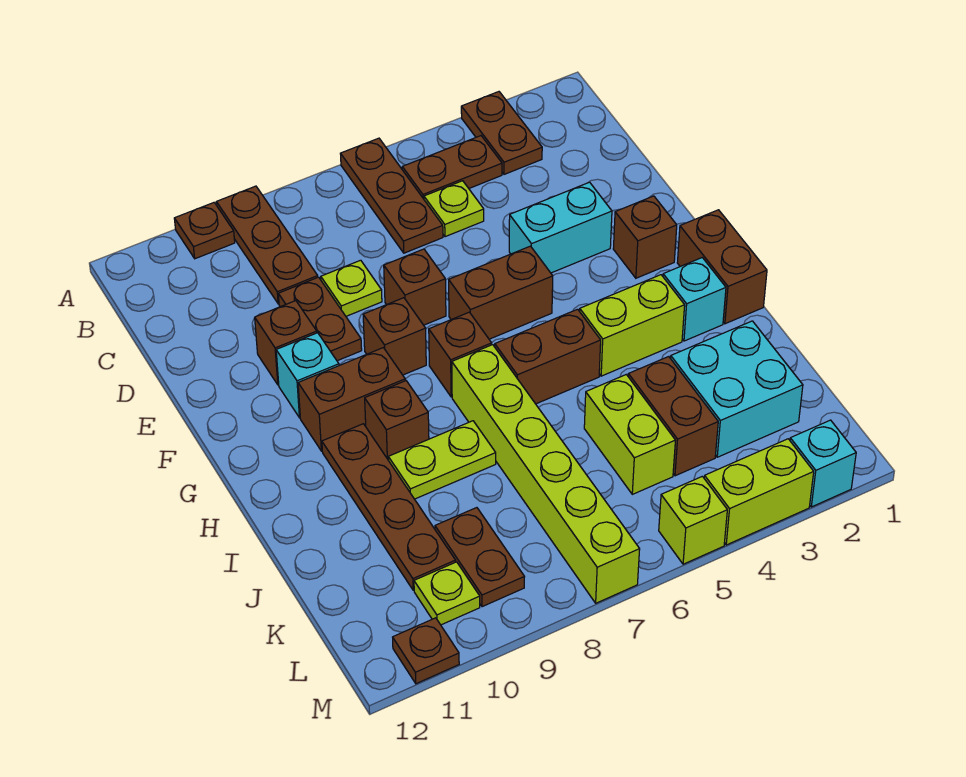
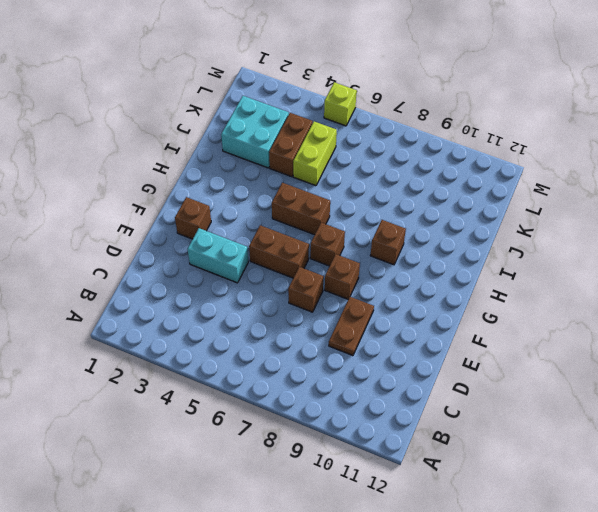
none -> brown 1x2 plate [461,92,542,174]
none -> brown 1x3 plate [340,138,443,253]
none -> brown 1x3 plate [216,186,318,304]
none -> brown 1x1 plate [174,203,235,259]

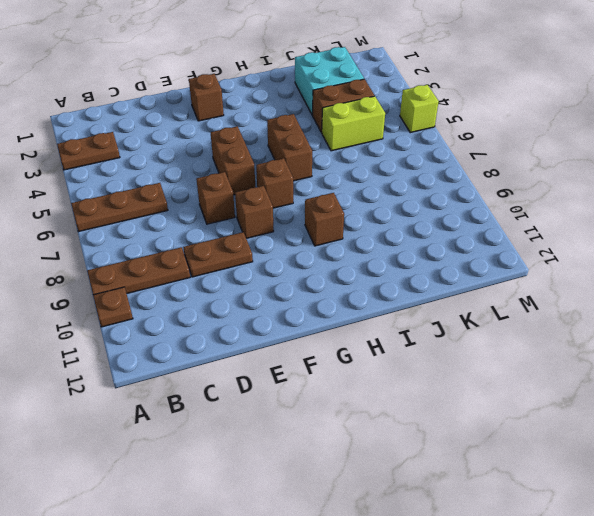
none -> brown 1x2 plate [402,136,502,199]
none -> lime 1x1 plate [424,181,484,237]
none -> lime 1x1 plate [321,260,382,316]
none -> cyan 1x2 brick [509,182,612,273]

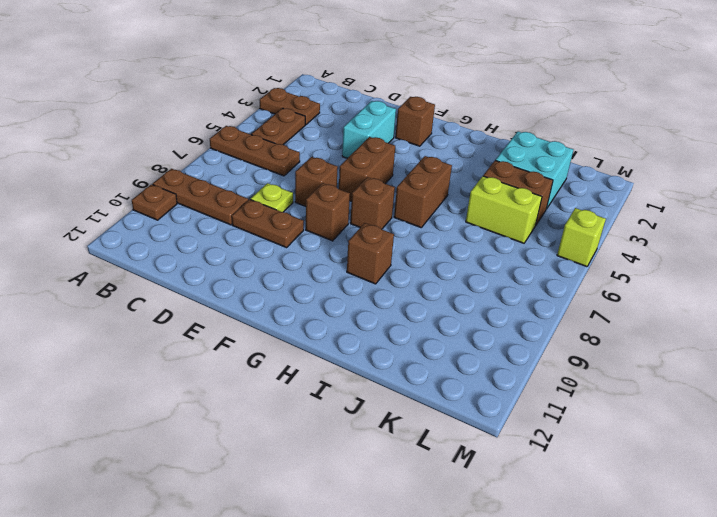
none -> lime 1x1 plate [424,181,484,237]
none -> brown 1x1 brick [255,301,317,385]
none -> cyan 1x1 brick [276,333,339,418]
none -> brown 1x2 brick [677,210,767,324]

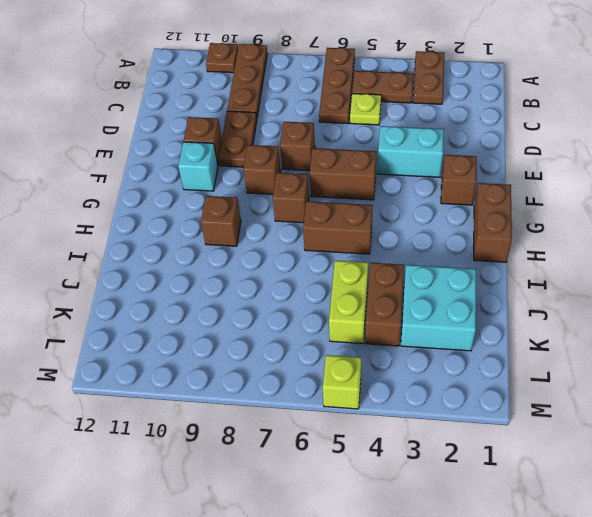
none -> lime 1x1 plate [321,260,382,316]
none -> brown 1x2 brick [298,348,405,451]
none -> cyan 1x1 brick [663,258,726,341]
none -> lime 1x2 brick [580,275,685,376]

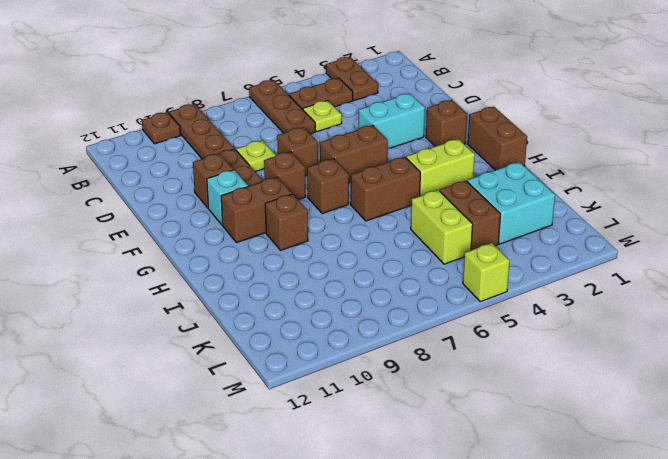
none -> cyan 1x1 brick [663,258,726,341]
none -> lime 1x6 brick [452,345,640,603]
none -> brown 1x4 plate [322,424,456,590]
none -> lime 1x2 plate [388,421,496,499]

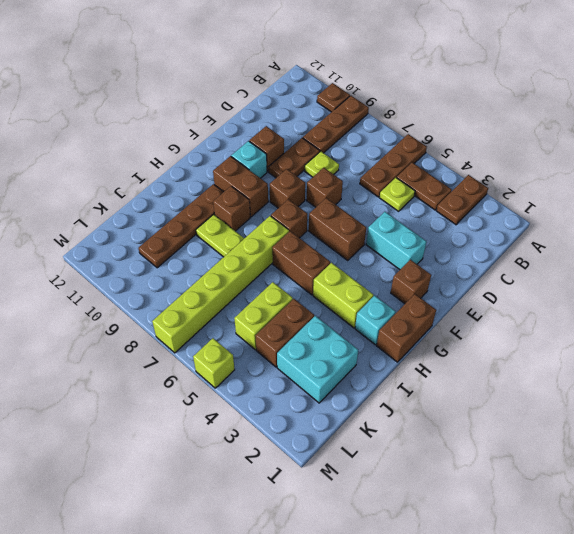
none -> brown 1x2 plate [435,508,524,607]
none -> lime 1x1 plate [414,562,480,625]
none -> cyan 1x1 brick [790,420,856,507]
none -> lime 1x2 brick [704,439,814,545]

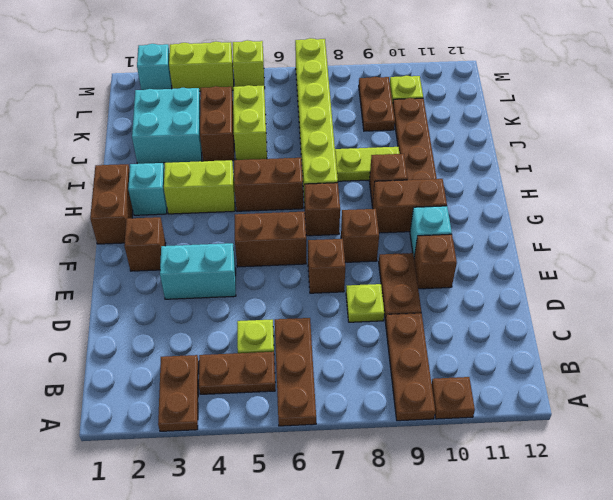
none -> brown 1x1 plate [393,618,459,684]

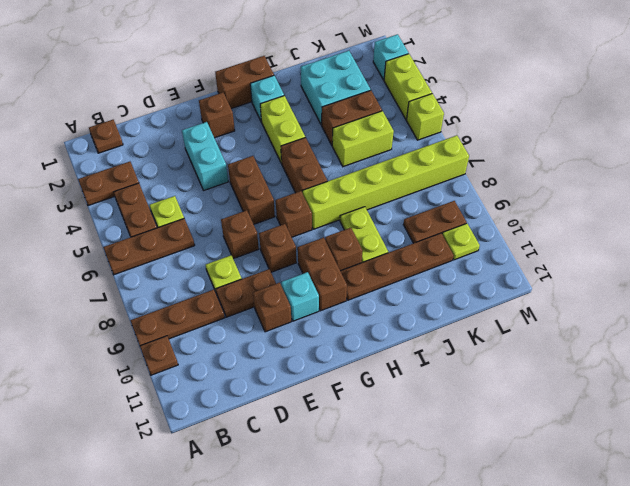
brown 1x1 plate [89,120,123,153] -> brown 1x1 plate moved to [393,618,459,684]

